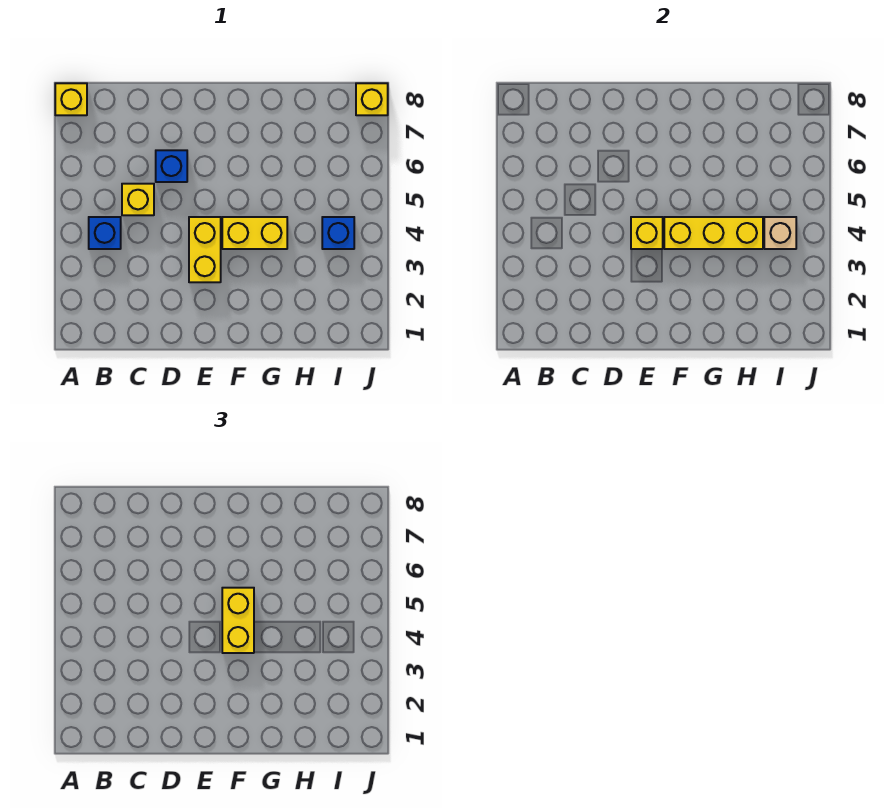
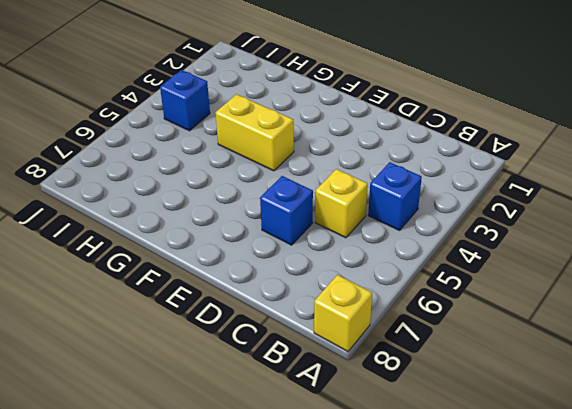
none -> yellow 1x2 brick [189,217,221,282]
none -> yellow 1x1 brick [356,83,388,115]
none -> yellow 1x1 brick [631,217,663,249]

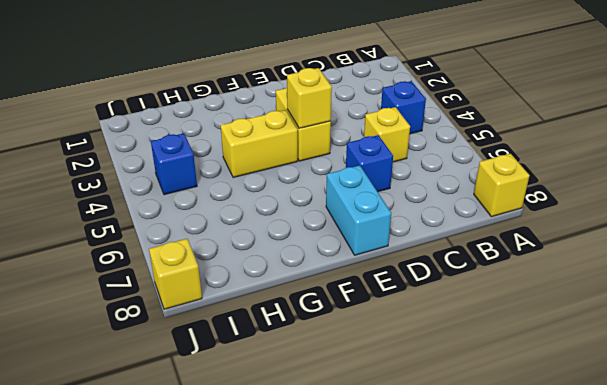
cyan 1x2 brick [326,166,391,255] -> none
none -> yellow 1x3 brick [664,217,763,249]
none -> tan 1x1 brick [764,217,796,249]
none -> yellow 1x2 brick [222,588,254,653]

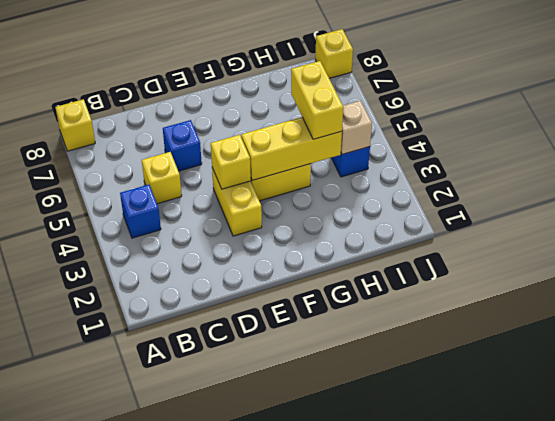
yellow 1x2 brick [291,61,343,139] -> yellow 1x2 brick moved to [222,588,254,653]

